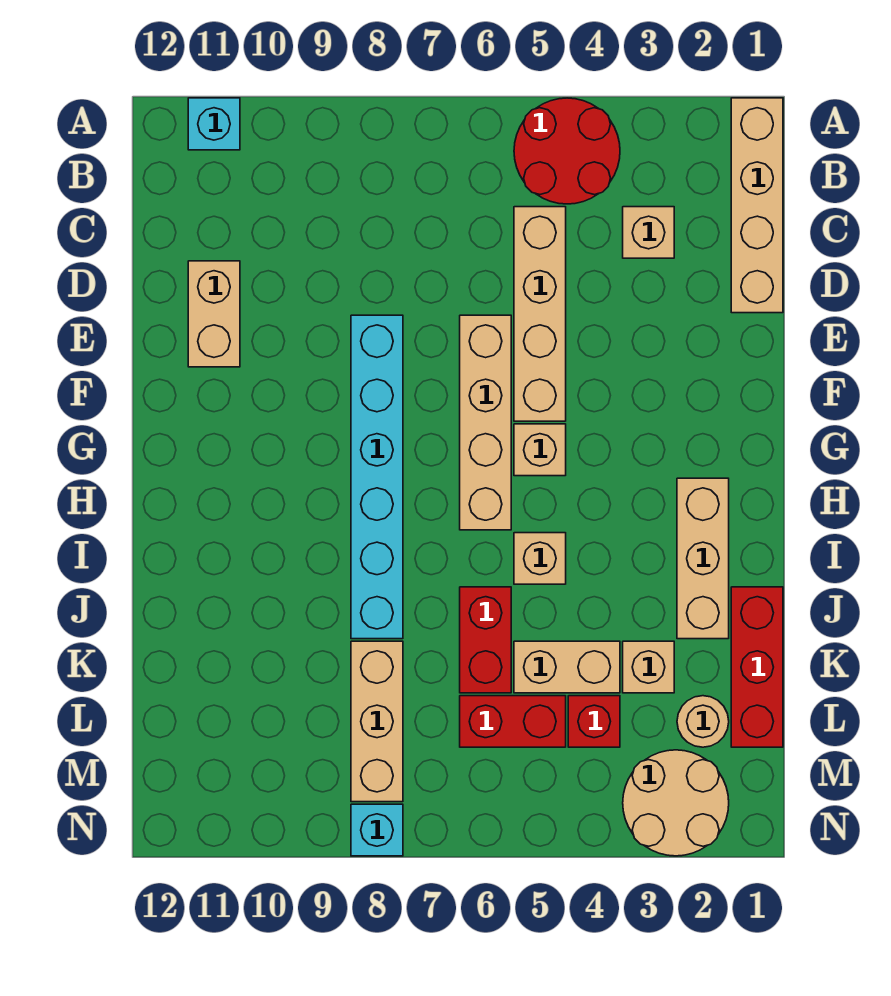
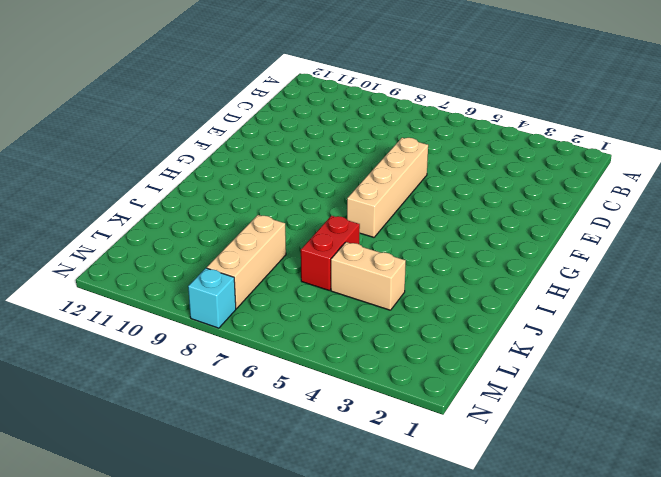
none -> tan 1x4 brick [731,98,783,313]
none -> red 2x2 round brick [514,98,620,204]
none -> cyan 1x1 brick [188,98,240,150]

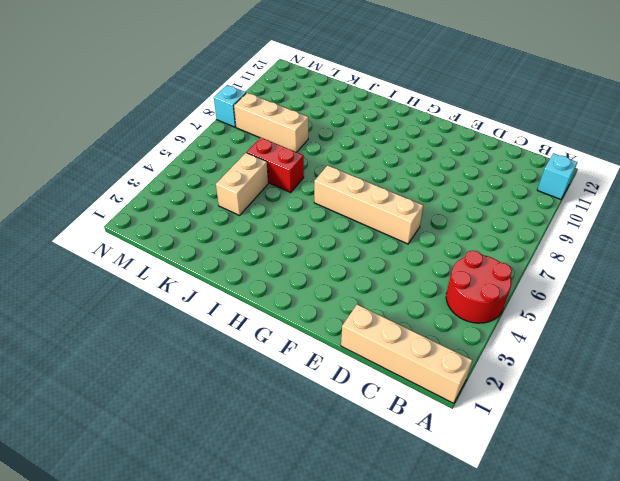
none -> tan 1x1 brick [623,207,674,258]
none -> tan 1x4 brick [514,207,566,421]
none -> tan 1x2 brick [188,261,240,367]

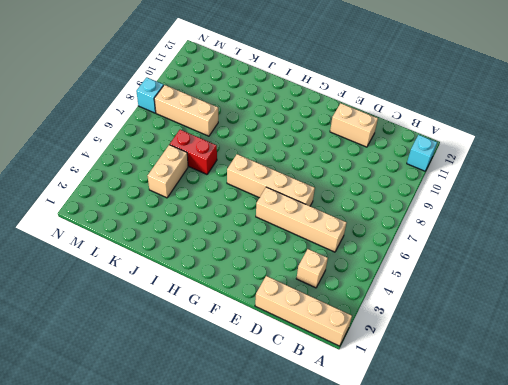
none -> red 2x2 round brick [514,98,620,204]
none -> cyan 1x6 brick [351,315,403,639]
none -> tan 1x1 brick [514,424,566,476]

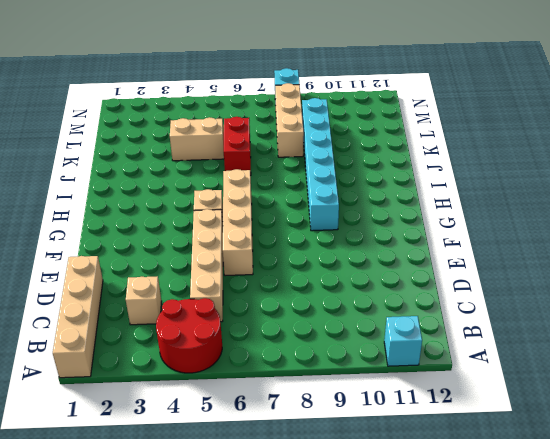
cyan 1x6 brick [302,98,339,231] -> cyan 1x6 brick moved to [351,315,403,639]
none -> tan 1x2 brick [188,261,240,367]
none -> tan 1x3 brick [677,478,729,639]
none -> tan 1x1 brick [514,533,566,584]

